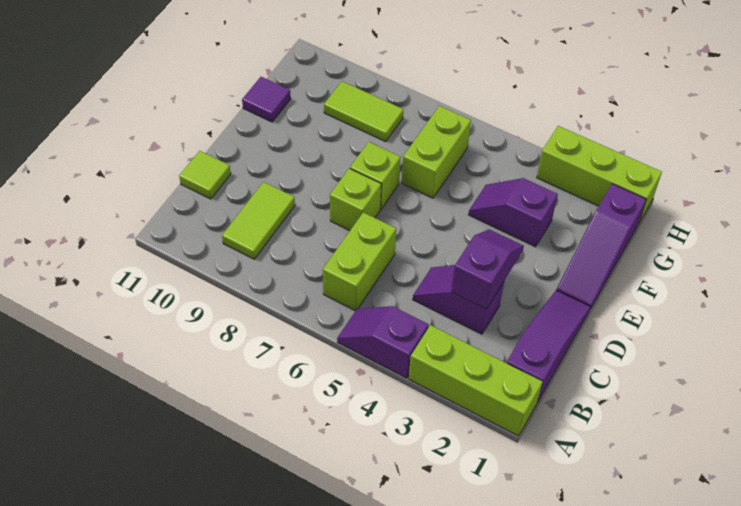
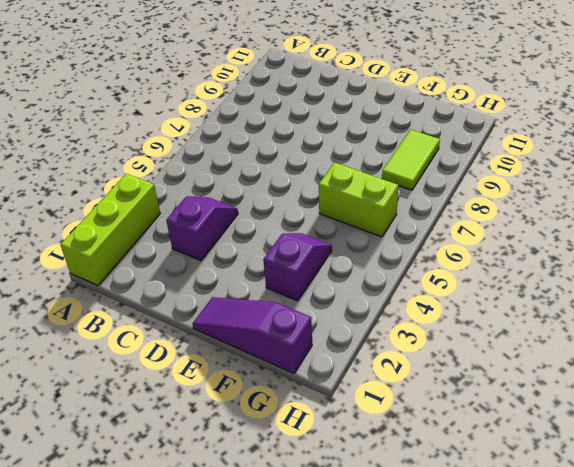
none -> purple 1x2 slope [337,306,428,378]
none -> purple 1x3 slope [507,290,591,403]
none -> lime 1x2 brick [323,212,396,311]

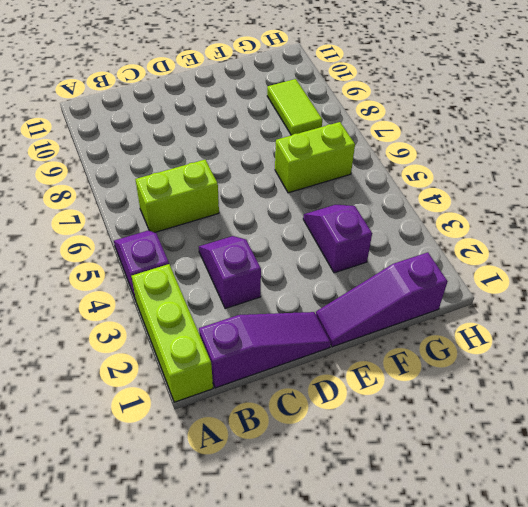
none -> lime 1x2 tile [222,182,295,259]
none -> lime 1x1 tile [179,151,231,199]
none -> lime 1x1 brick [330,169,381,231]

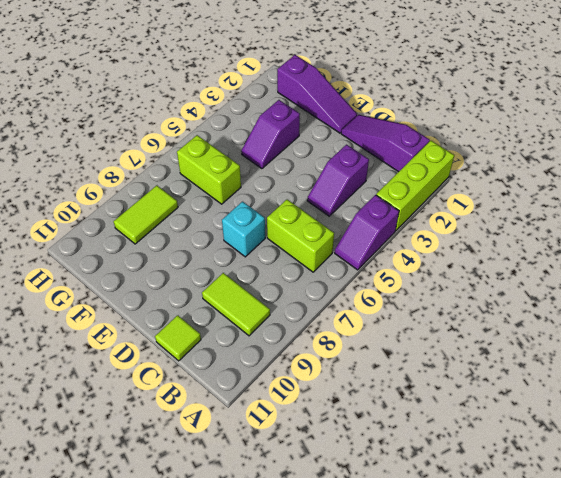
cyan 1x1 brick [222,202,265,257] -> lime 1x1 brick [330,169,381,231]
none -> lime 1x1 brick [350,142,401,209]
none -> purple 1x1 tile [242,77,291,122]
none -> lime 1x3 brick [537,126,662,223]

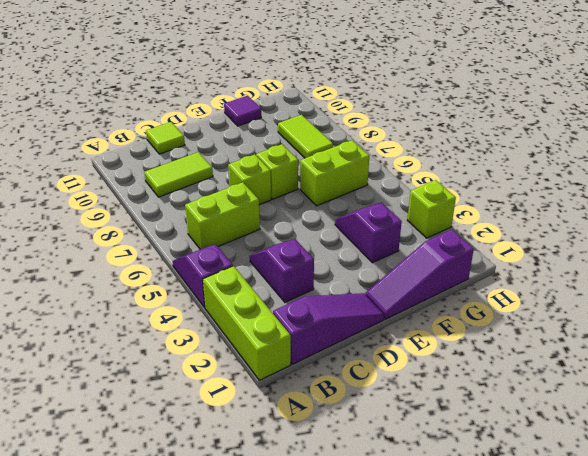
lime 1x1 brick [407,180,456,238] -> lime 1x3 brick [537,126,662,223]
none -> purple 1x2 slope [451,229,524,309]

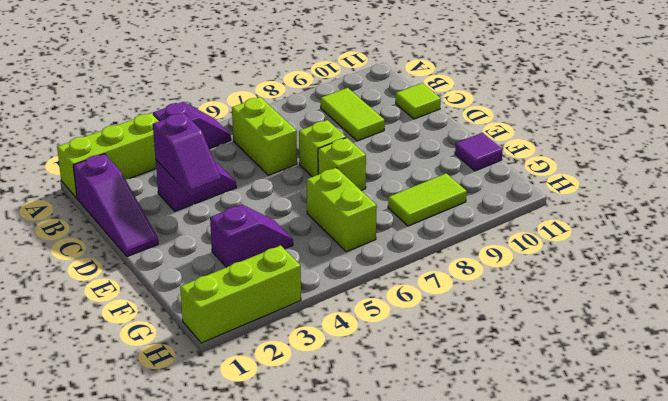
none -> purple 1x3 slope [557,184,647,309]

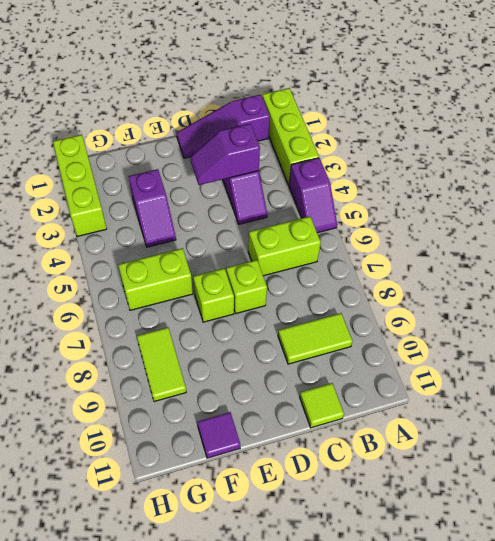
none -> purple 1x3 slope [557,184,647,309]

